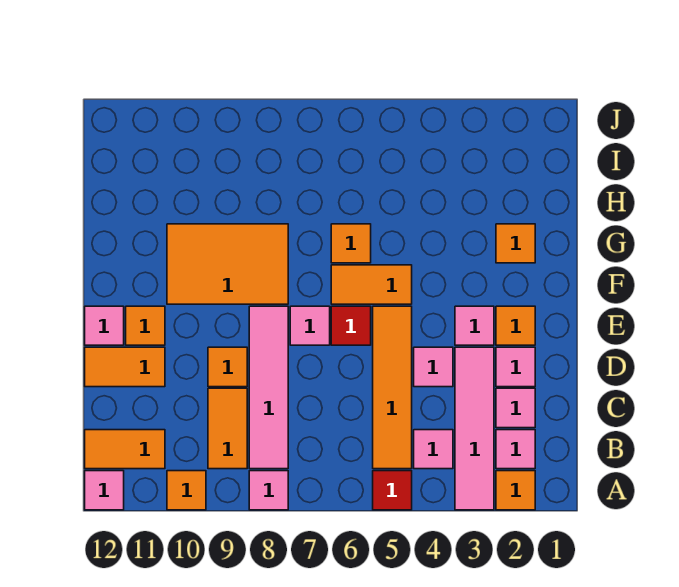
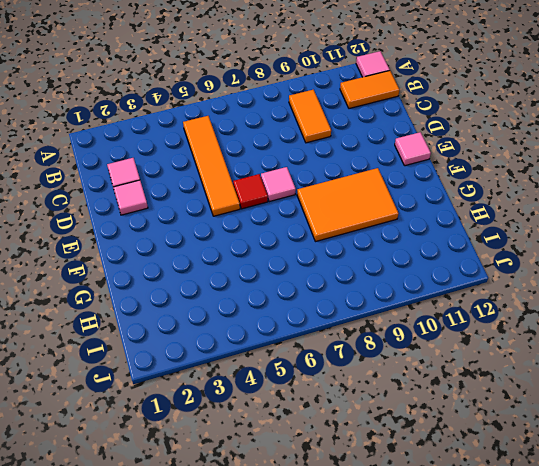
none -> orange 1x1 tile [496,471,535,510]
none -> pink 1x4 tile [455,347,494,510]
none -> red 1x1 tile [373,471,412,510]

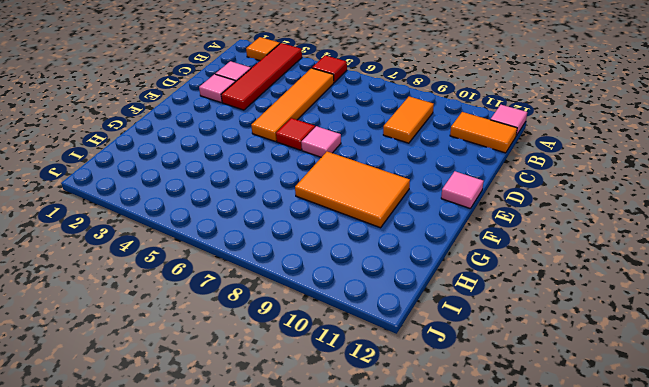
red 1x4 tile [221,43,302,110] -> pink 1x4 tile [455,347,494,510]
none -> pink 1x1 tile [249,471,288,510]
none -> orange 1x1 tile [167,471,206,510]
none -> pink 1x1 tile [496,430,535,469]

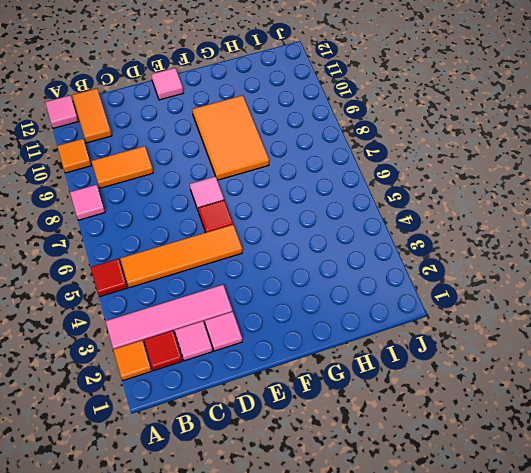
red 1x1 tile [144,331,182,370] -> pink 1x1 tile [496,430,535,469]
none -> pink 1x1 tile [414,430,453,469]
none -> pink 1x4 tile [249,306,288,469]
none -> pink 1x1 tile [414,347,453,387]

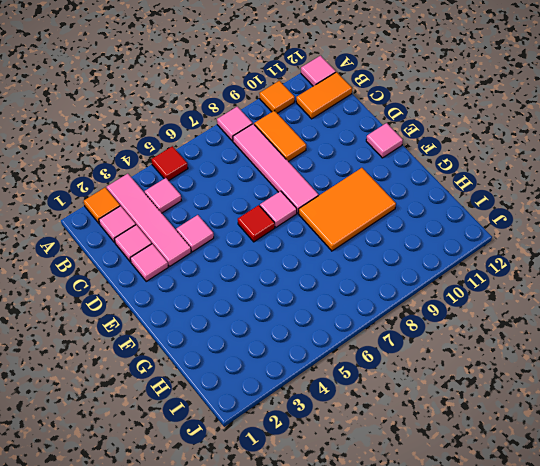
none -> orange 1x4 tile [373,306,412,469]
none -> orange 1x1 tile [208,347,247,387]
none -> orange 1x2 tile [85,347,165,387]

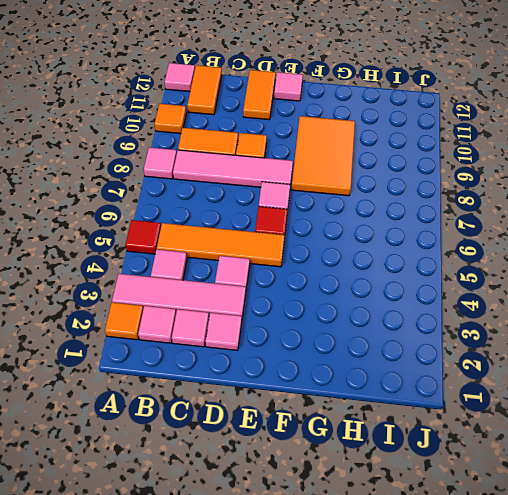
none -> orange 1x1 tile [496,306,535,345]
none -> pink 1x1 tile [455,306,494,345]
none -> orange 1x1 tile [126,306,165,345]

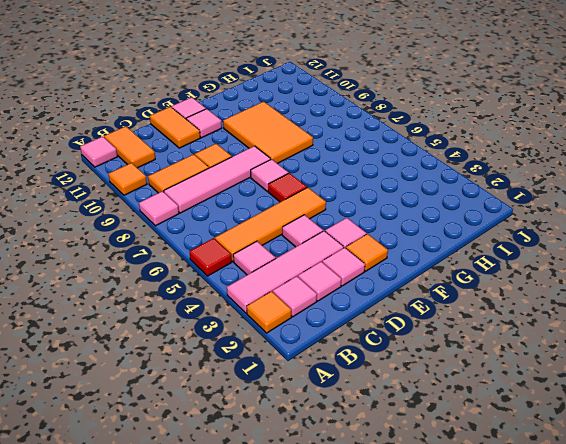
pink 1x1 tile [186,109,222,138] -> orange 1x1 tile [126,306,165,345]
none -> orange 1x2 tile [331,265,412,304]
none -> orange 1x1 tile [496,224,535,263]
none -> orange 1x1 tile [331,224,371,263]

